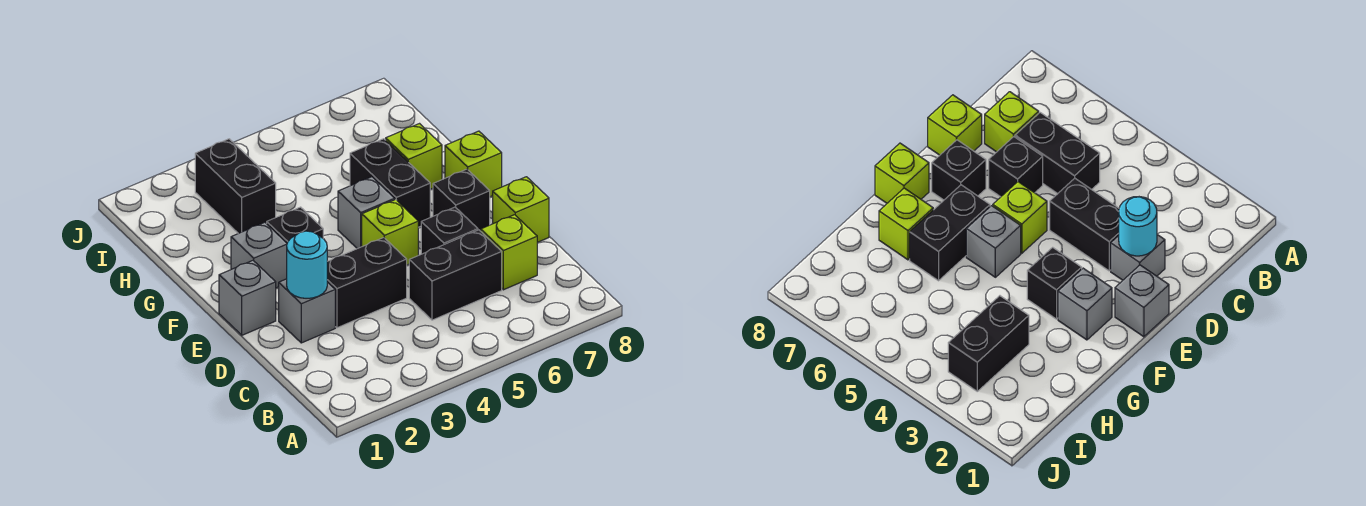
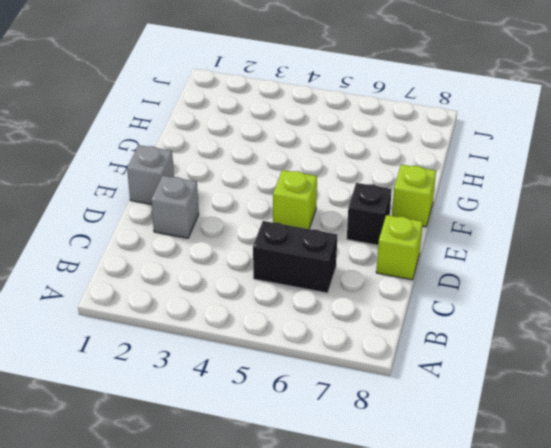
none -> lime 1x1 brick [481,215,537,290]
none -> black 1x2 brick [327,238,407,328]
none -> black 1x1 brick [421,207,478,254]

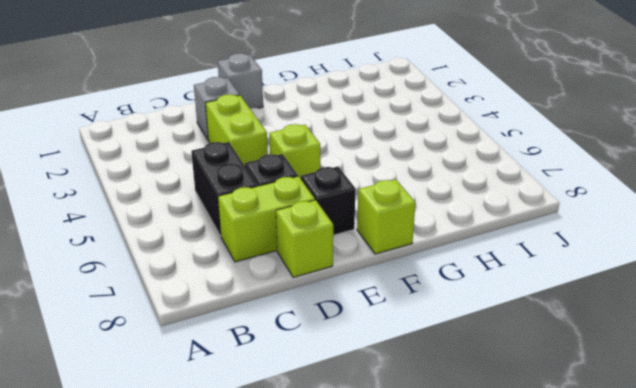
lime 1x2 brick [218,176,315,262] -> lime 1x1 brick [481,215,537,290]
lime 1x2 brick [205,94,268,166] -> black 1x2 brick [327,238,407,328]
none -> grey 1x1 brick [231,222,287,288]
none -> black 1x1 brick [267,207,323,243]
none -> grey 1x1 brick [338,177,395,249]

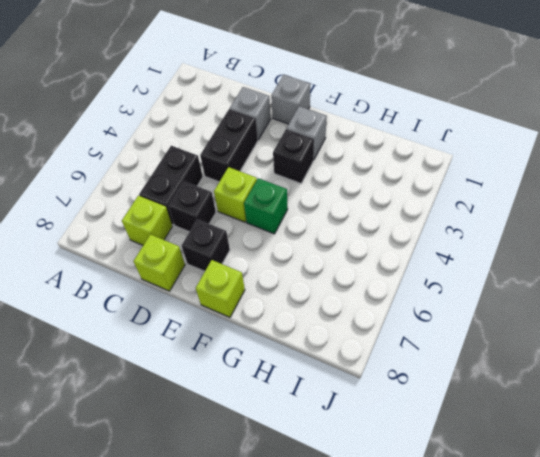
green 1x1 brick [244,178,288,234] -> grey 1x1 brick [338,177,395,249]
none -> black 1x2 brick [350,139,430,227]
none -> lime 1x1 brick [386,124,442,189]
none -> black 1x2 brick [195,139,276,234]

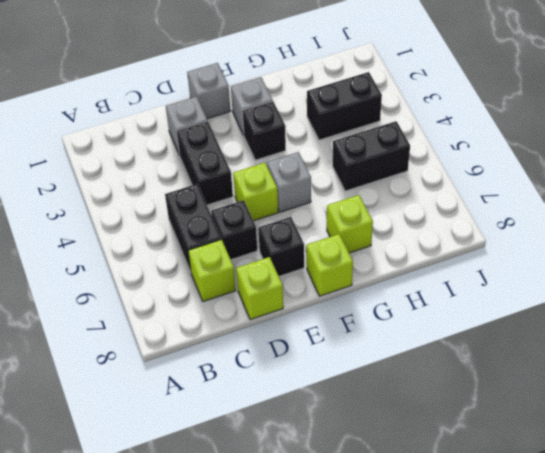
black 1x2 brick [333,121,410,191] -> black 1x2 brick moved to [350,139,430,227]
none -> cyan 1x1 round brick [287,231,327,298]

